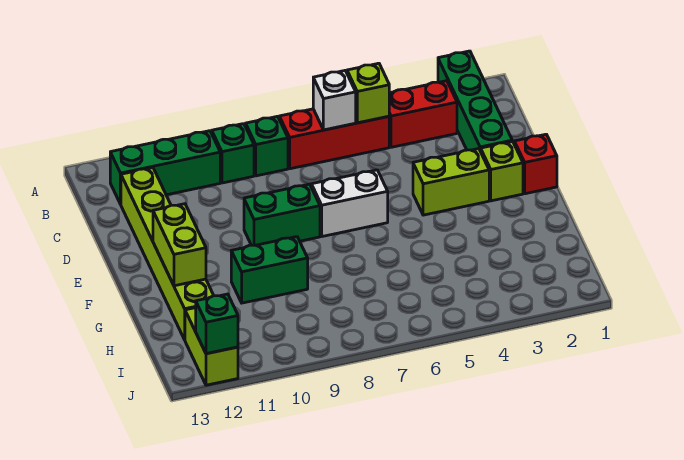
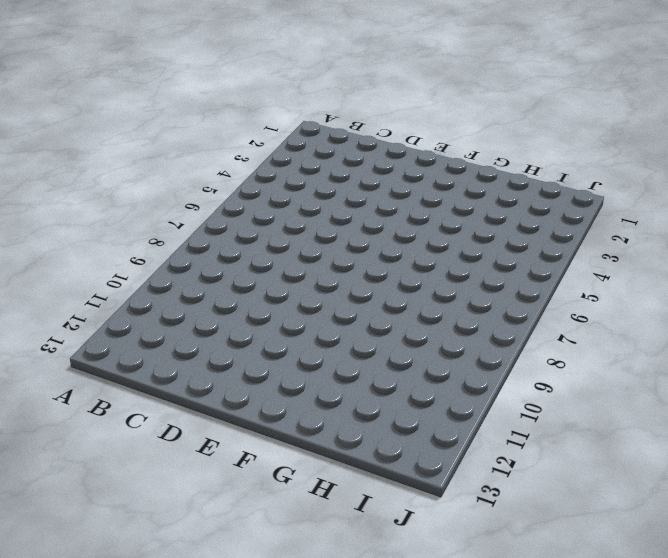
none -> green 1x4 brick [438,51,512,151]
none -> red 1x2 brick [389,81,457,147]
none -> red 1x3 brick [279,109,389,169]

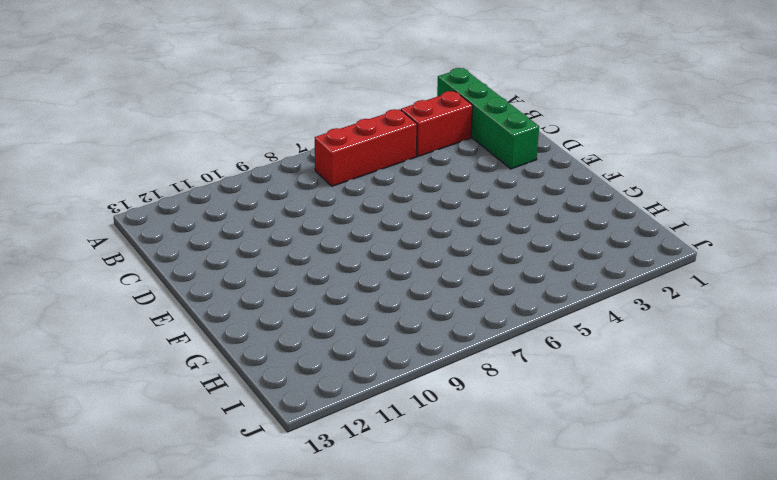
none -> green 1x1 brick [246,116,288,176]
none -> green 1x1 brick [212,124,254,183]
none -> green 1x3 brick [110,131,220,204]

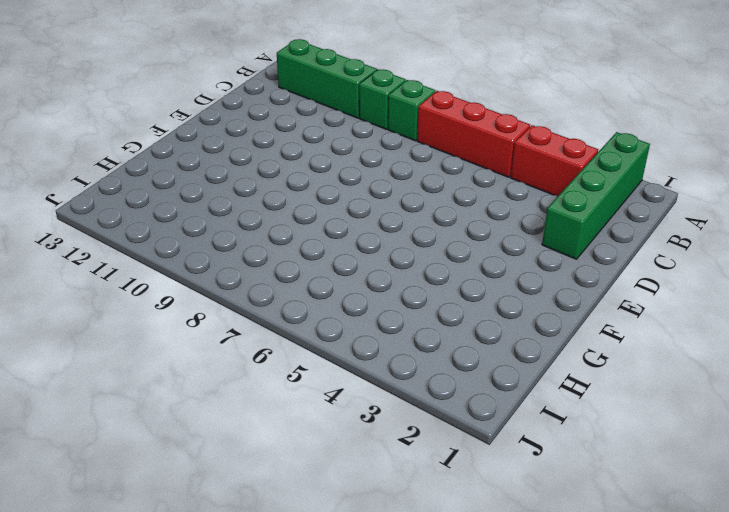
none -> lime 1x6 brick [121,168,214,340]
none -> red 1x1 brick [514,134,557,194]
none -> lime 1x1 brick [481,141,523,201]

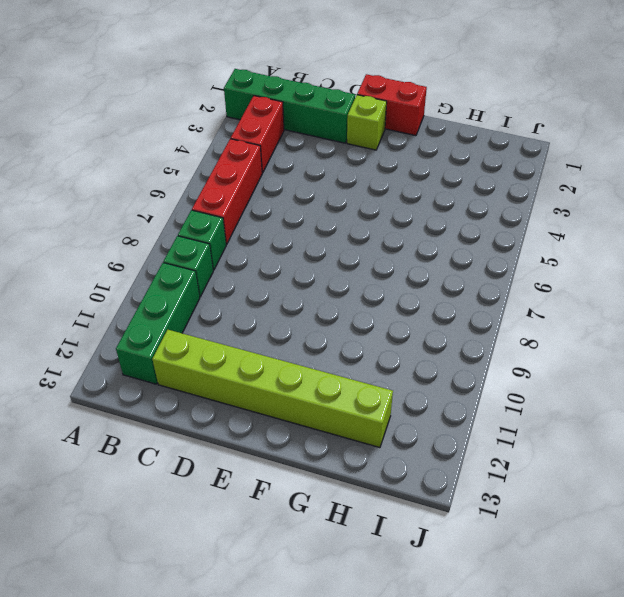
red 1x2 brick [357,74,427,136] -> red 1x1 brick [514,134,557,194]
none -> lime 1x2 brick [413,149,489,215]
none -> white 1x2 brick [311,170,388,236]
none -> green 1x2 brick [244,184,320,245]

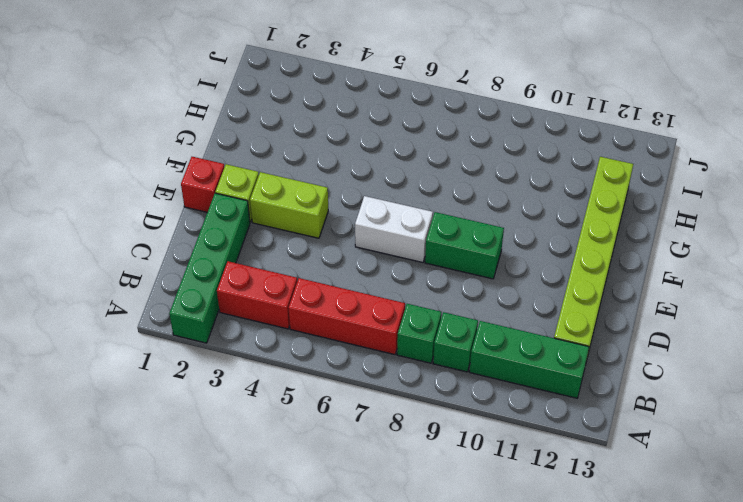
none -> green 1x2 brick [231,237,308,303]
none -> lime 1x2 brick [185,308,238,385]
none -> lime 1x1 brick [347,63,389,123]

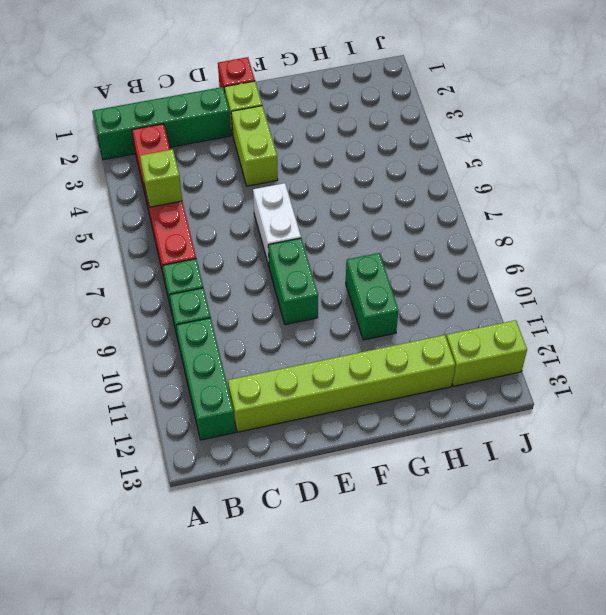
none -> white 1x1 brick [313,71,356,130]
none -> lime 1x2 brick [153,204,206,286]
none -> green 1x1 brick [196,294,238,354]

